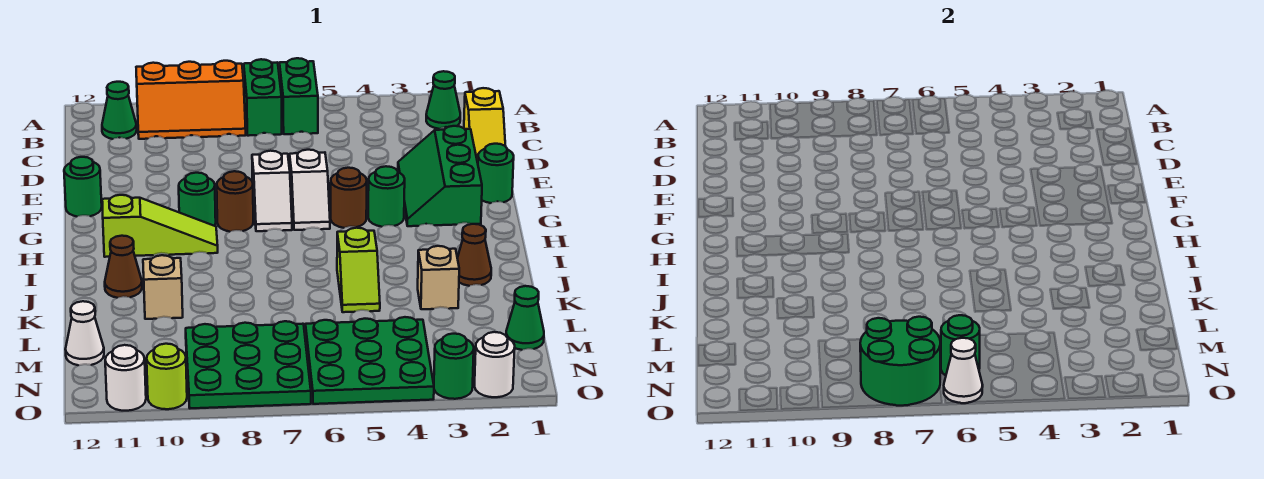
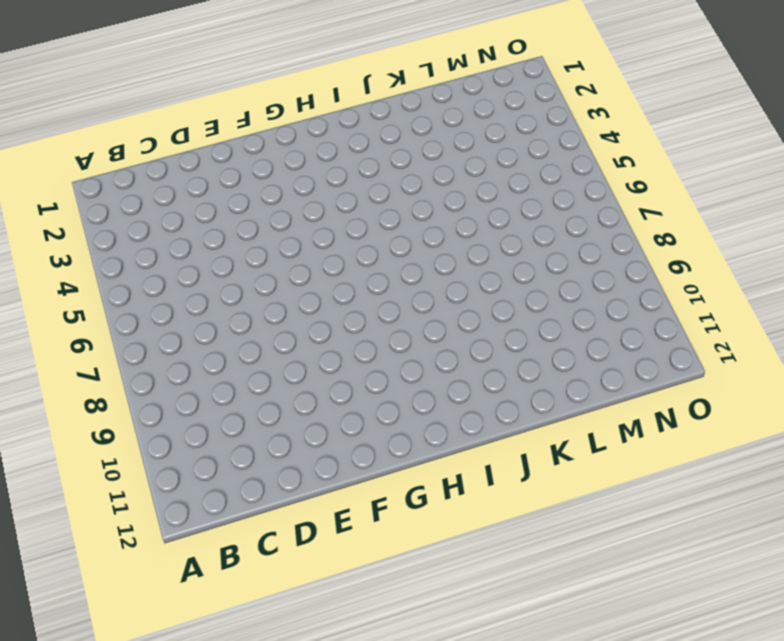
none -> green 1x2 brick [279,58,318,134]
none -> green 1x2 brick [244,59,282,136]
none -> orange 2x3 slope [136,61,246,139]
none -> green 1x1 cone [426,71,460,129]

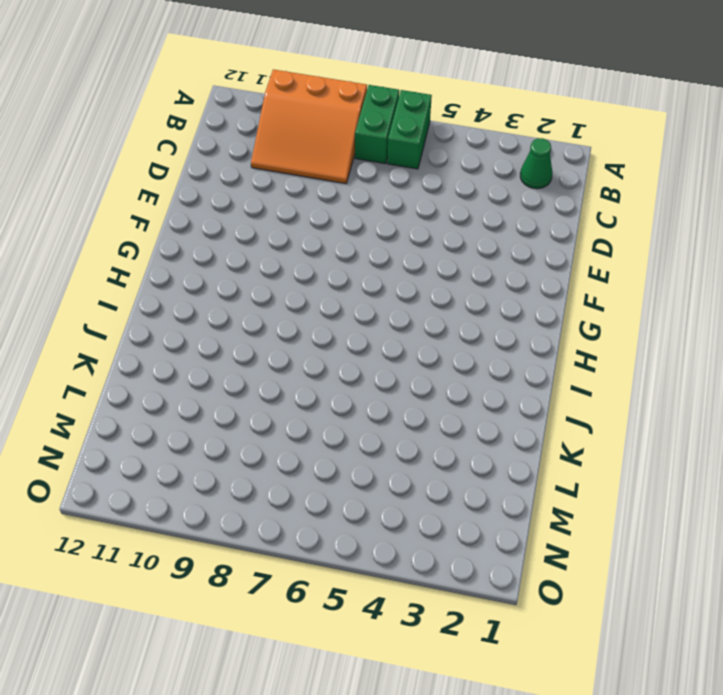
orange 3x3 slope [251,69,367,183] -> orange 2x3 slope [136,61,246,139]
none -> green 1x1 cone [102,82,137,139]
none -> yellow 1x2 slope [464,88,505,163]
none -> green 2x3 slope [398,126,482,226]
none -> green 1x1 round brick [478,144,514,203]

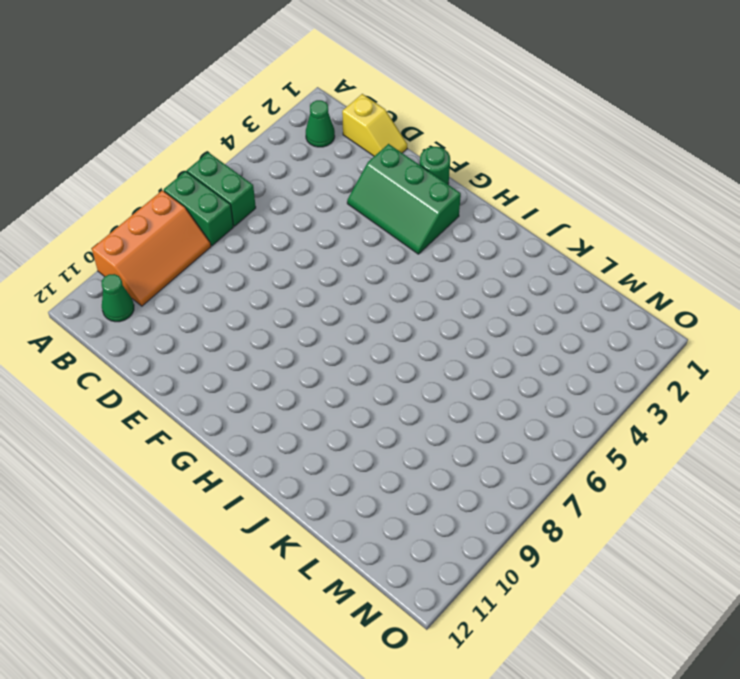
none -> white 1x2 slope [290,150,330,230]
none -> white 1x2 slope [252,151,292,231]
none -> green 1x1 round brick [64,157,102,216]
none -> green 1x1 round brick [368,166,405,227]

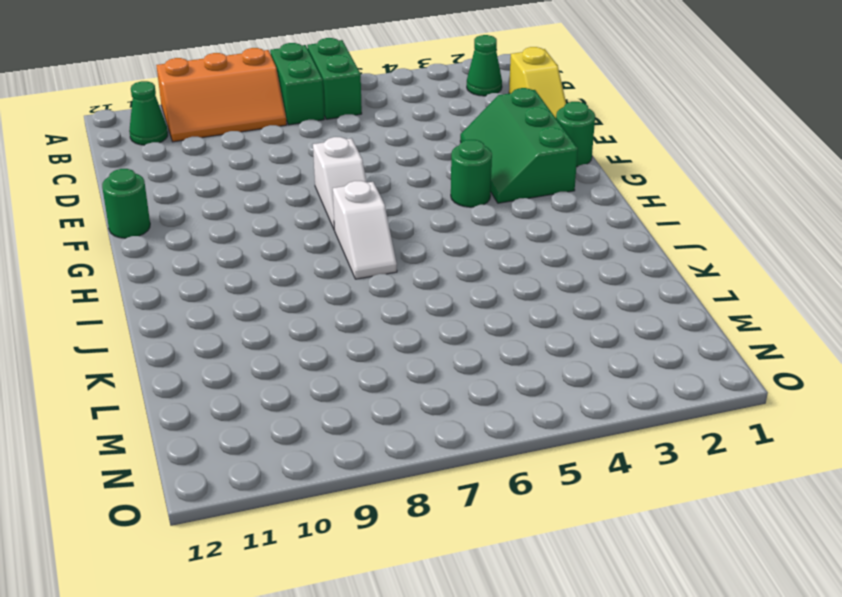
white 1x2 slope [333,181,397,279] -> white 1x2 slope moved to [290,150,330,230]
none -> brown 1x1 round brick [331,168,367,228]
none -> brown 1x1 round brick [217,171,253,232]
none -> green 1x1 round brick [179,173,216,226]
none -> lime 1x3 slope [102,195,218,257]

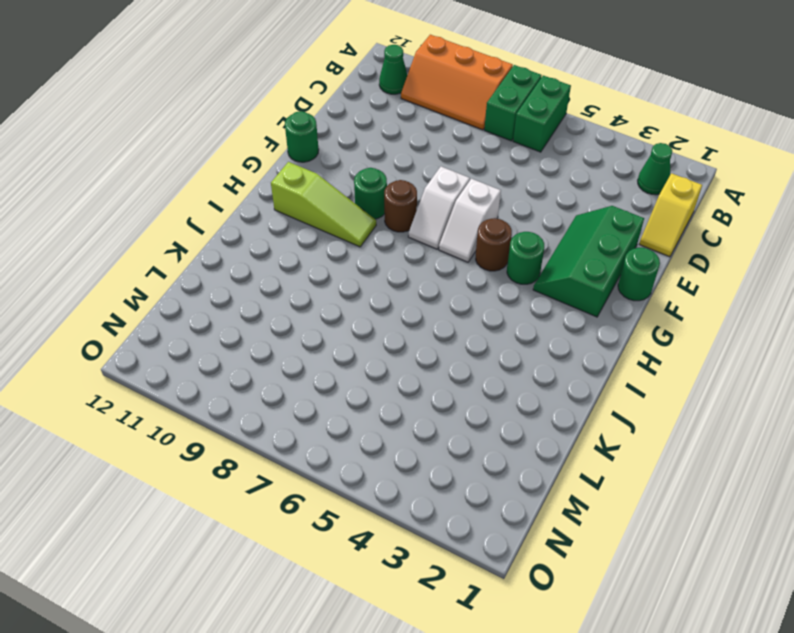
none -> brown 1x1 cone [457,224,491,286]
none -> lime 1x2 slope [337,228,380,312]
none -> brown 1x1 cone [105,236,142,298]
none -> tan 1x1 brick [418,246,459,309]

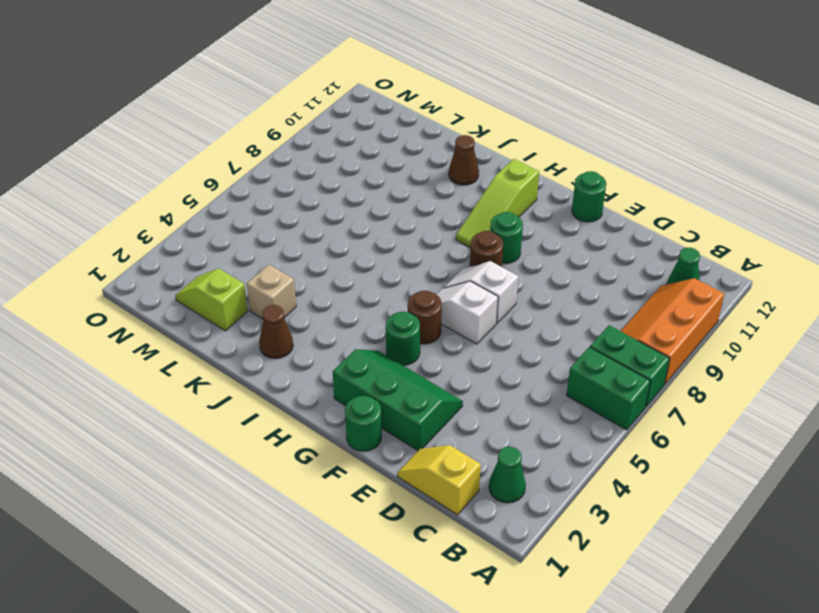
lime 1x2 slope [175,269,248,331] -> lime 1x2 slope moved to [337,228,380,312]
none -> tan 1x1 brick [143,255,183,319]
none -> green 1x1 cone [506,286,544,350]
none -> green 3x3 plate [305,317,434,404]
none -> green 3x3 plate [186,321,311,408]

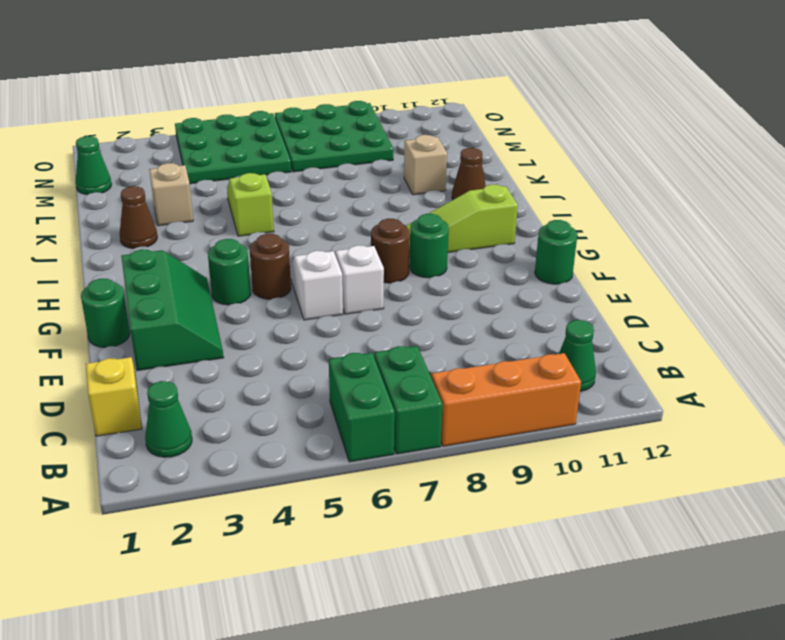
none -> white 1x1 cone [65,301,104,365]
none -> white 1x1 round brick [475,332,515,397]
none -> green 1x1 round brick [434,334,474,399]
none -> lime 1x1 round brick [147,344,187,409]

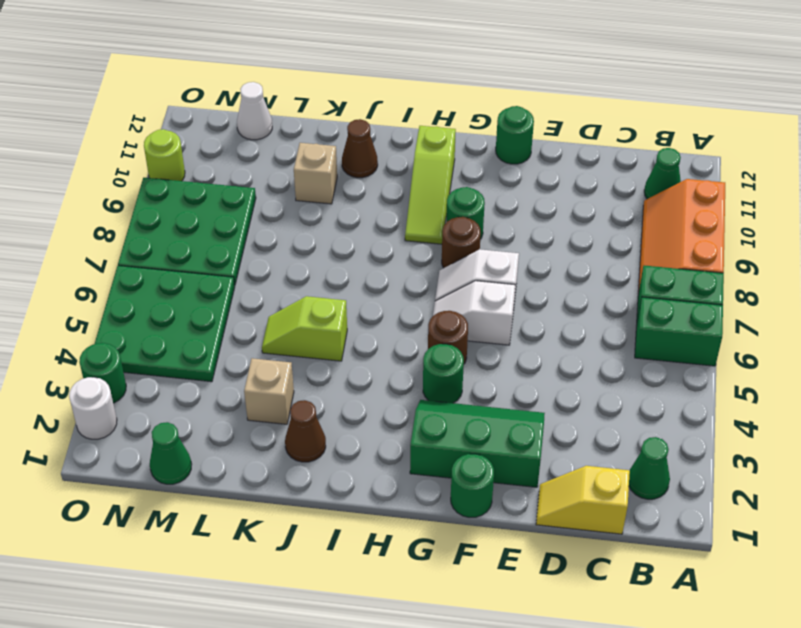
none -> white 1x1 round brick [105,345,146,411]
none -> green 1x1 round brick [941,315,980,376]
none -> green 2x2 round brick [860,317,940,406]
none -> white 1x1 cone [944,338,983,403]

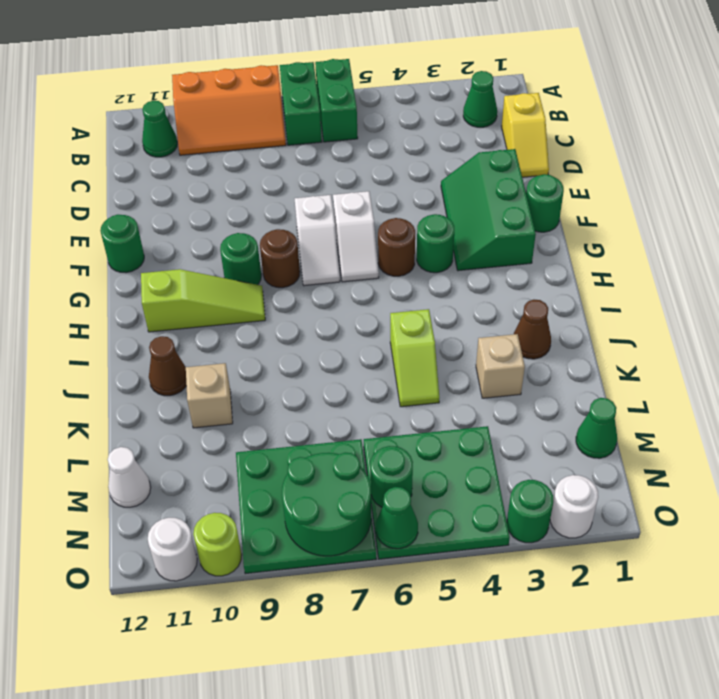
green 1x1 cone [376,487,418,549] -> white 1x1 cone [944,338,983,403]

